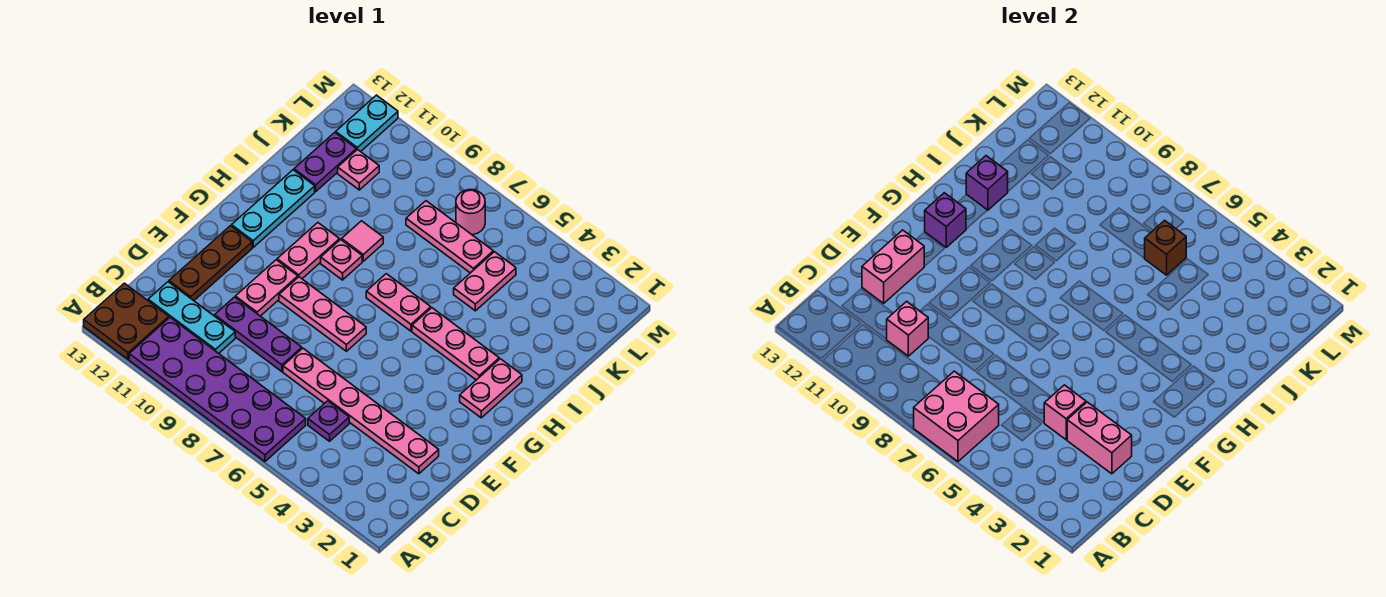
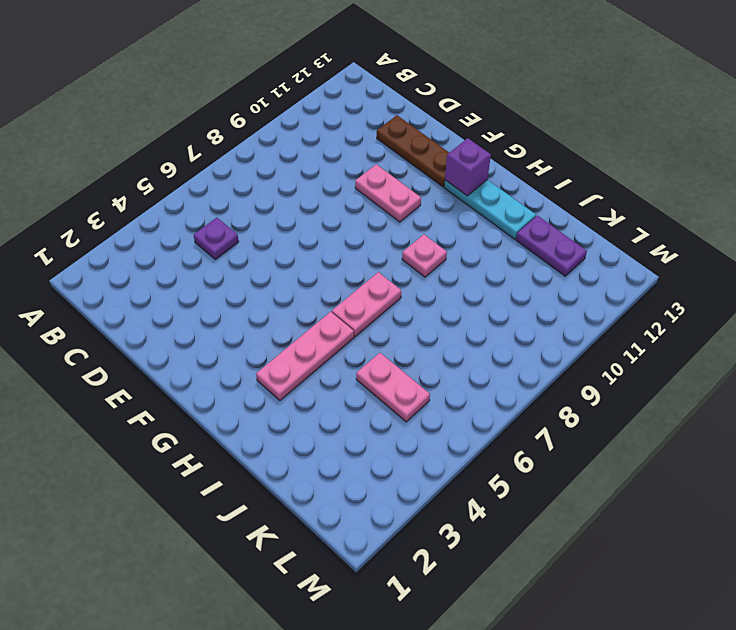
none -> purple 2x6 plate [129,318,306,461]
none -> brown 2x2 plate [84,283,169,359]
none -> cyan 1x3 plate [148,282,235,353]
none -> pink 1x6 plate [283,348,439,474]

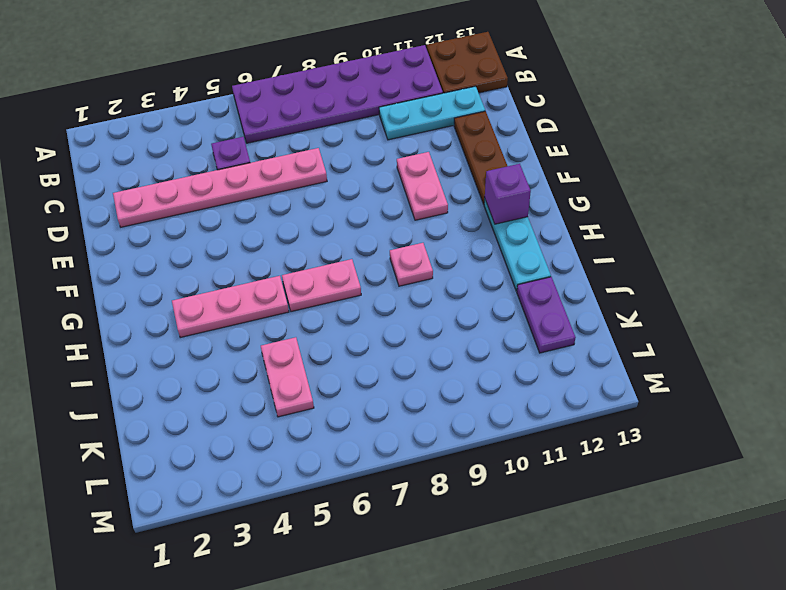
none -> purple 1x3 plate [215,297,302,372]
none -> pink 1x3 plate [279,277,366,351]
none -> pink 1x2 plate [460,359,522,418]
none -> pink 1x2 plate [277,223,340,279]

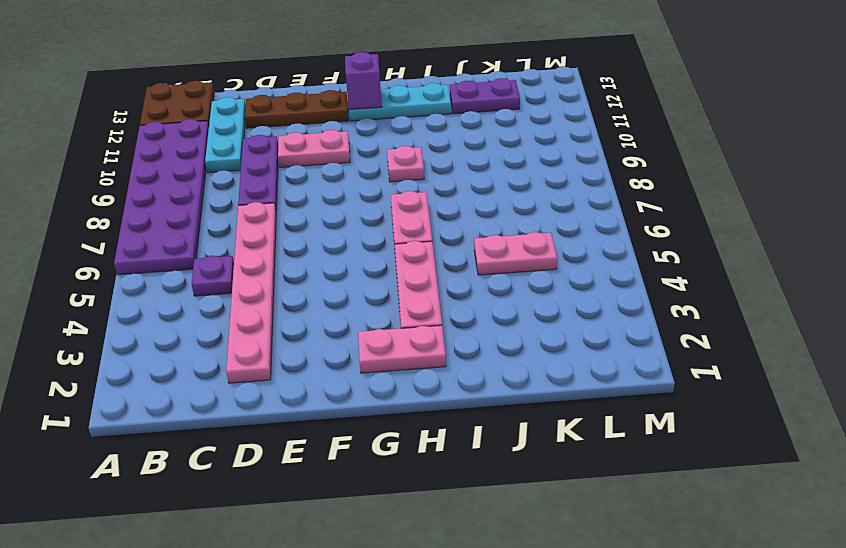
none -> pink 1x3 plate [279,277,366,351]
none -> pink 1x2 plate [277,223,340,279]
none -> pink 1x1 tile [342,221,383,261]
none -> pink 1x3 plate [406,201,493,273]

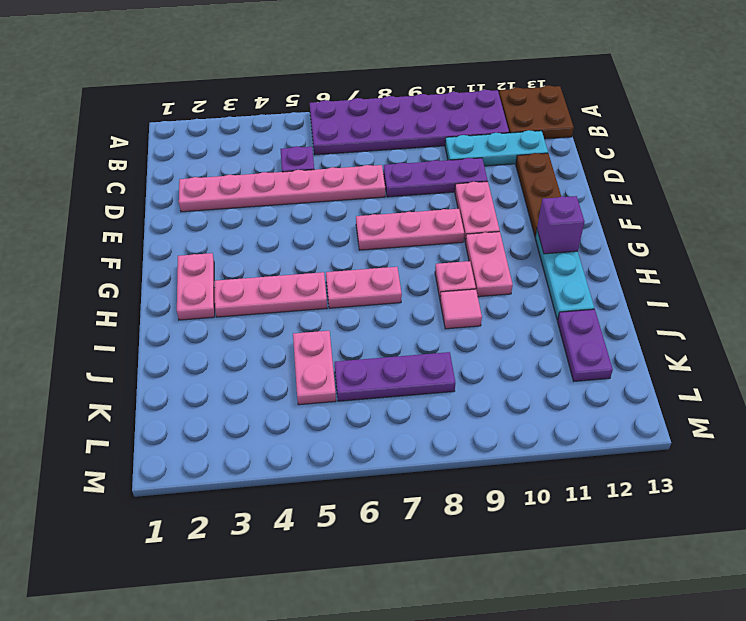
purple 1x3 plate [335,352,455,401] -> pink 1x3 plate [406,201,493,273]
none -> pink 1x1 plate [338,149,379,190]
none -> pink 1x1 round brick [456,190,485,235]
none -> cyan 1x2 plate [336,95,398,152]
none -> pink 2x2 brick [914,371,999,461]

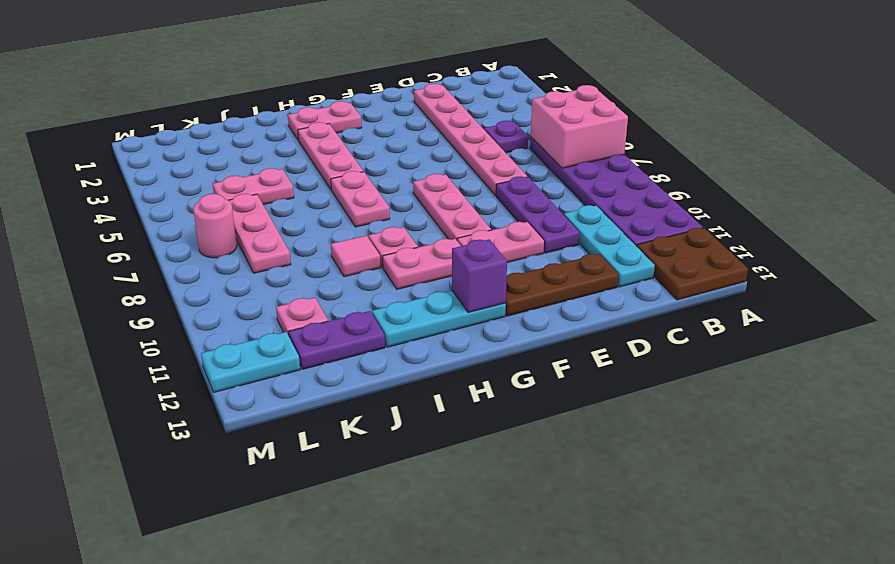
none -> pink 1x1 brick [887,301,928,356]
none -> pink 1x2 brick [1067,402,1132,474]
none -> pink 1x1 brick [1044,385,1086,440]
none -> pink 1x2 brick [862,230,924,303]

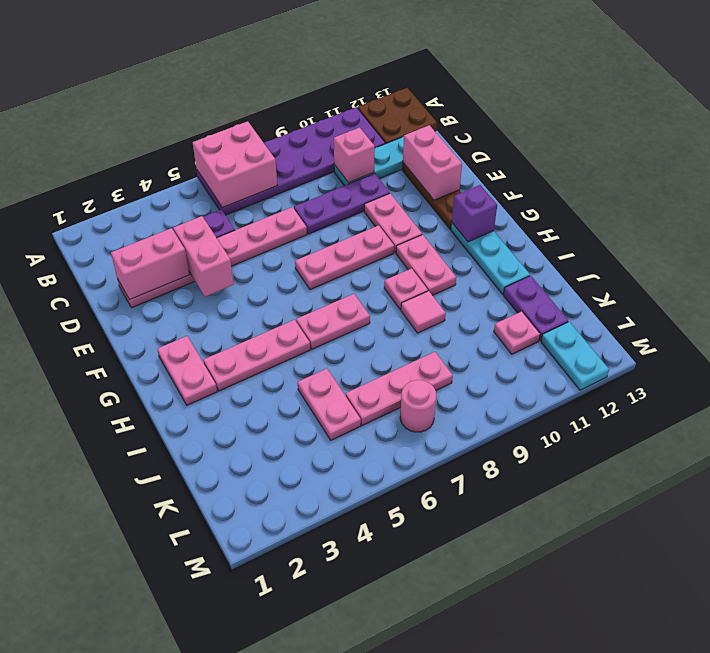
pink 1x2 brick [173,216,234,297] -> pink 1x1 brick [1044,385,1086,440]
none -> purple 1x1 brick [966,156,1008,210]
none -> brown 1x1 brick [1145,220,1186,275]

